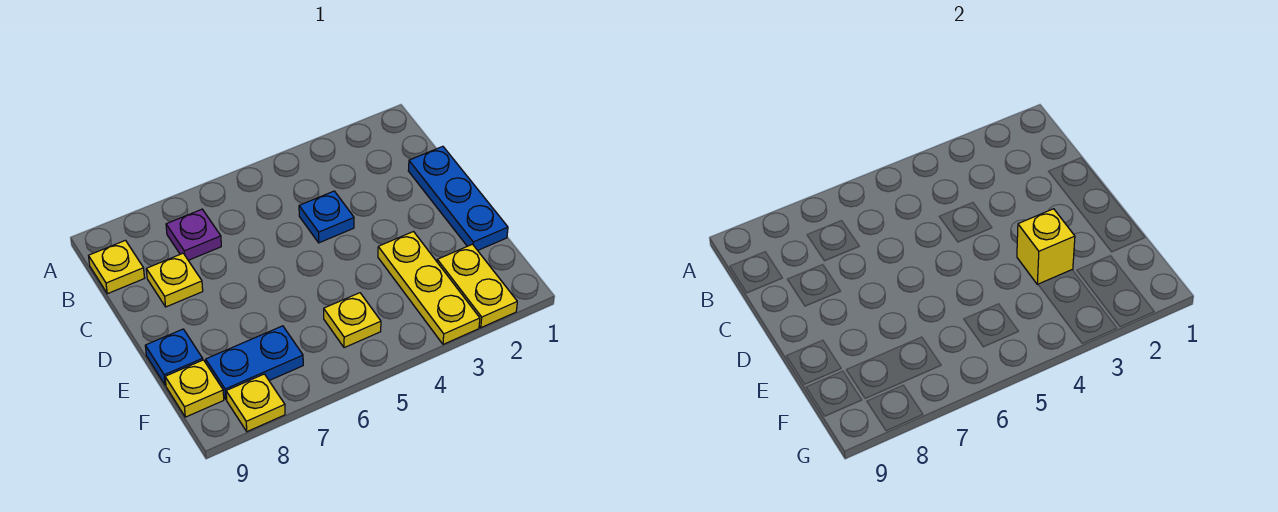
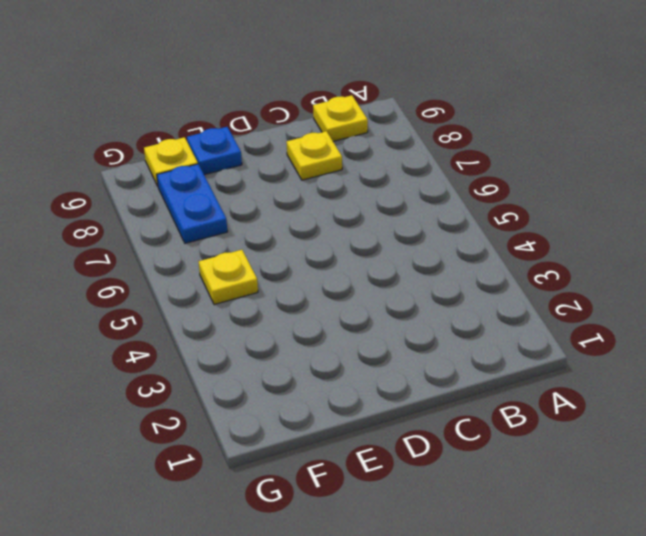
none -> purple 1x1 plate [166,209,221,260]
none -> blue 1x3 plate [408,146,508,250]
none -> blue 1x1 plate [299,191,354,243]

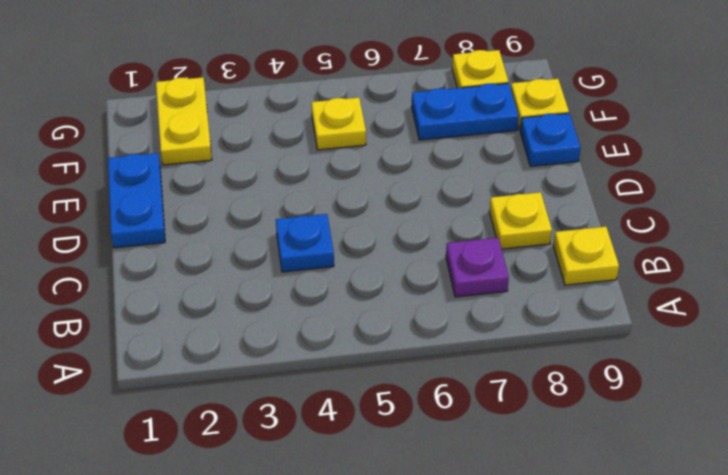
blue 1x2 plate [108,153,165,248] -> blue 1x3 plate [408,146,508,250]
none -> yellow 1x3 plate [378,232,480,344]
none -> yellow 1x1 brick [1017,209,1075,285]

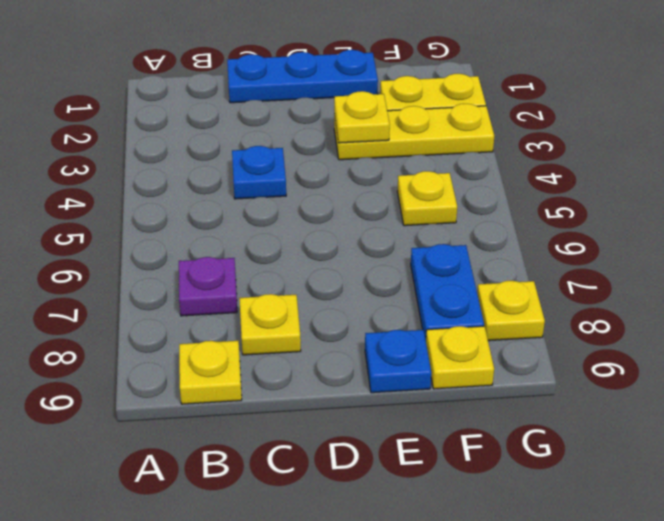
yellow 1x1 plate [334,91,390,143] -> yellow 1x1 brick [1017,209,1075,285]

